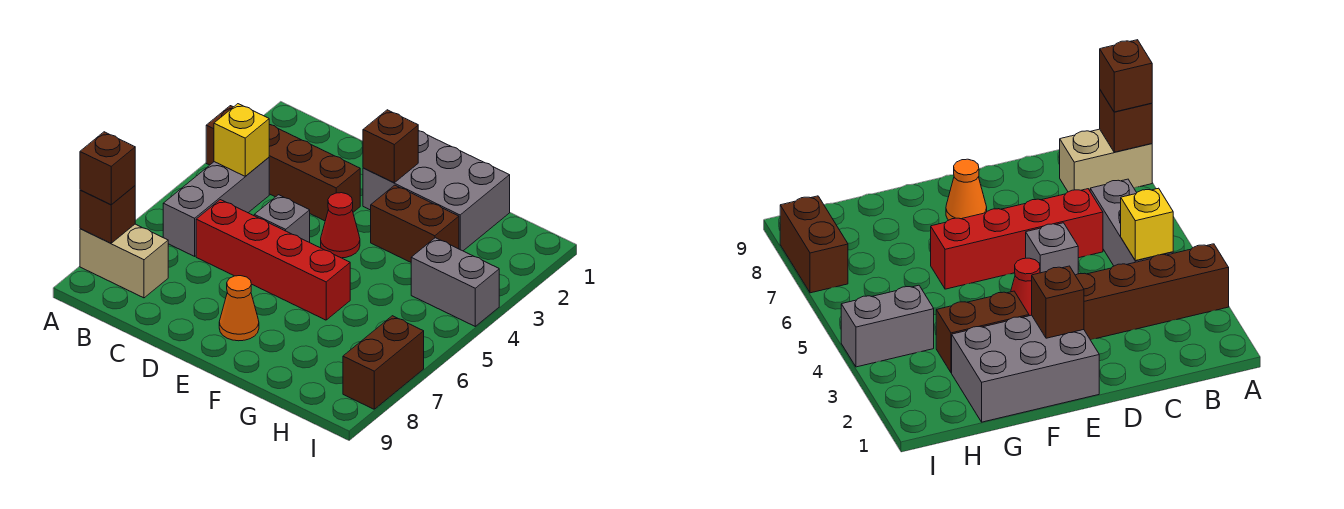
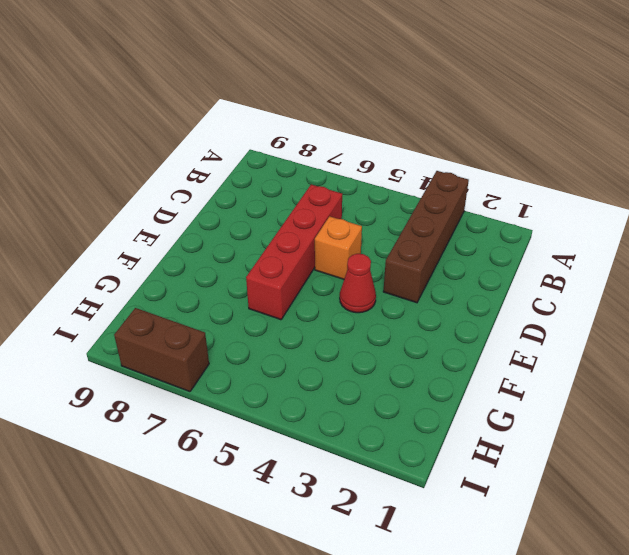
orange 1x1 brick [315,216,362,279] -> grey 1x1 brick [254,195,310,242]
none -> tan 1x2 brick [80,224,168,298]
none -> grey 1x3 brick [163,157,269,256]
none -> grey 2x3 brick [363,131,510,251]

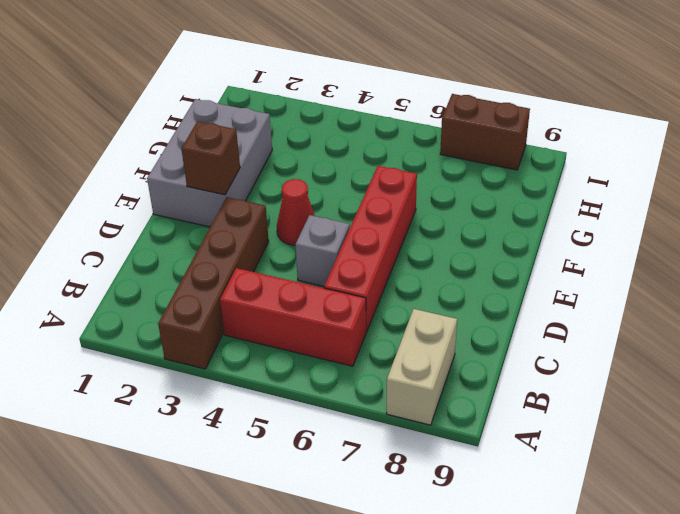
red 1x3 brick [220,268,366,366] -> grey 1x3 brick [163,157,269,256]
none -> orange 1x1 cone [219,276,259,341]
none -> brown 1x2 brick [371,185,459,262]
none -> grey 1x2 brick [411,238,499,326]

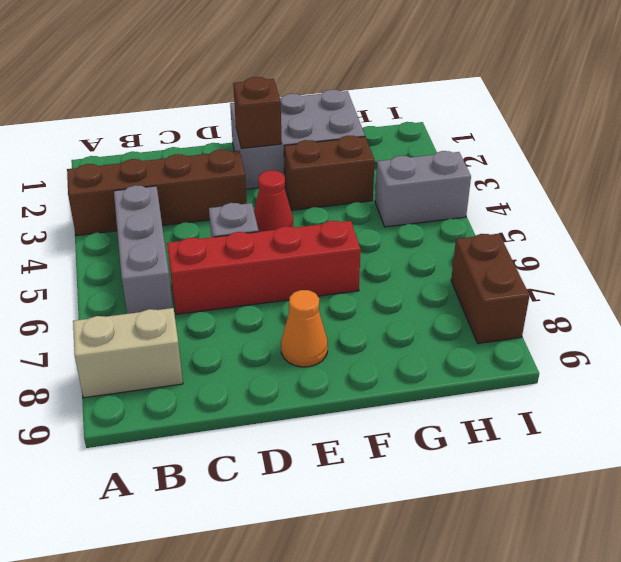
none -> brown 1x1 brick [80,186,135,243]
none -> yellow 1x1 brick [214,104,269,176]
none -> brown 1x1 brick [80,132,135,205]

